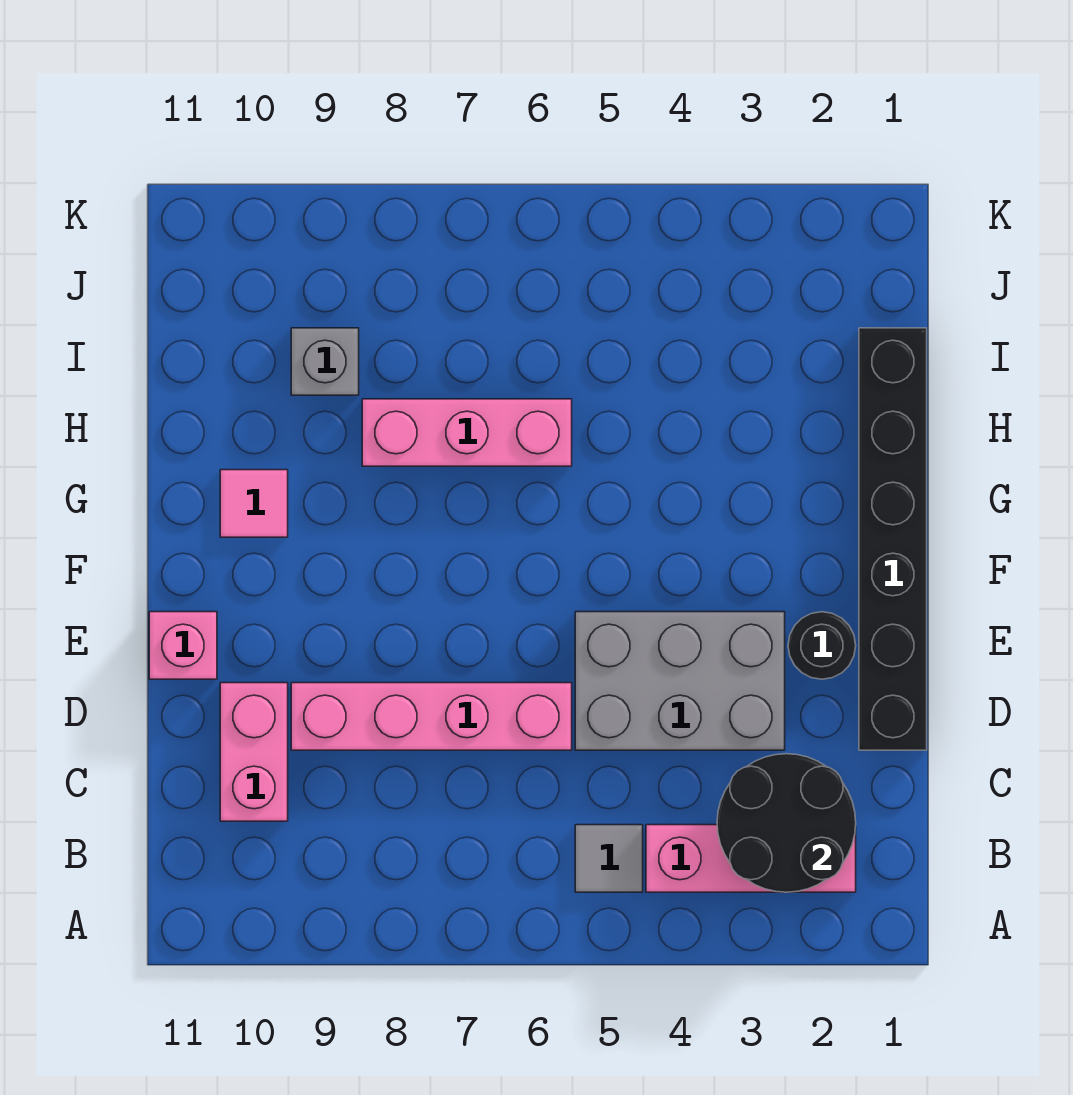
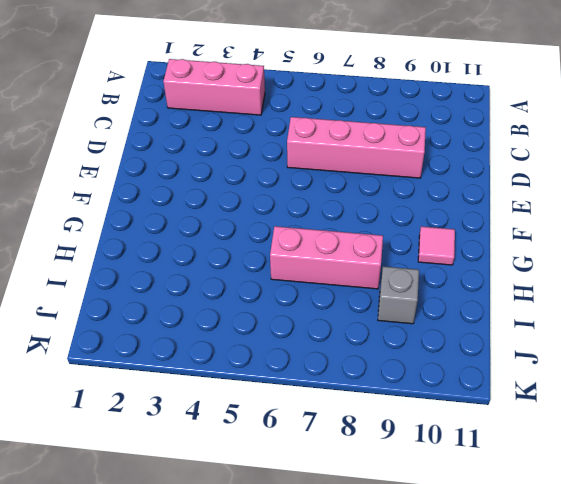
none -> grey 1x1 tile [575,825,643,892]
none -> pink 1x2 brick [220,683,288,821]
none -> black 1x6 brick [859,328,927,750]

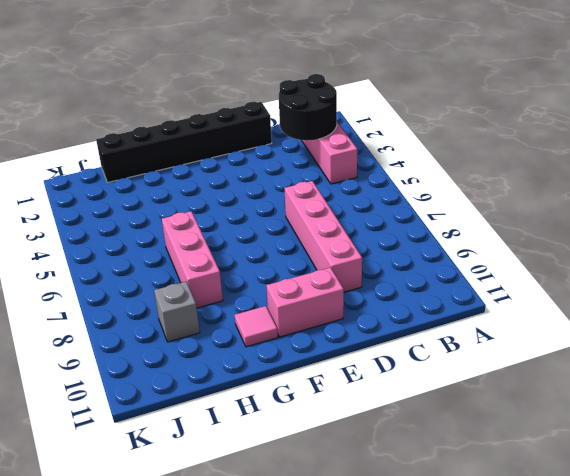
pink 1x2 brick [266,268,344,337] -> pink 1x2 brick moved to [220,683,288,821]
none -> grey 1x1 tile [575,825,643,892]
none -> grey 2x3 brick [575,612,785,750]
none -> black 1x1 round brick [788,612,856,679]

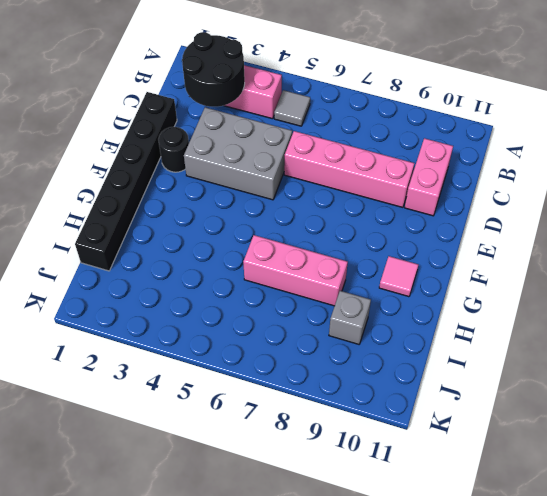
none -> pink 1x1 brick [149,612,217,679]

